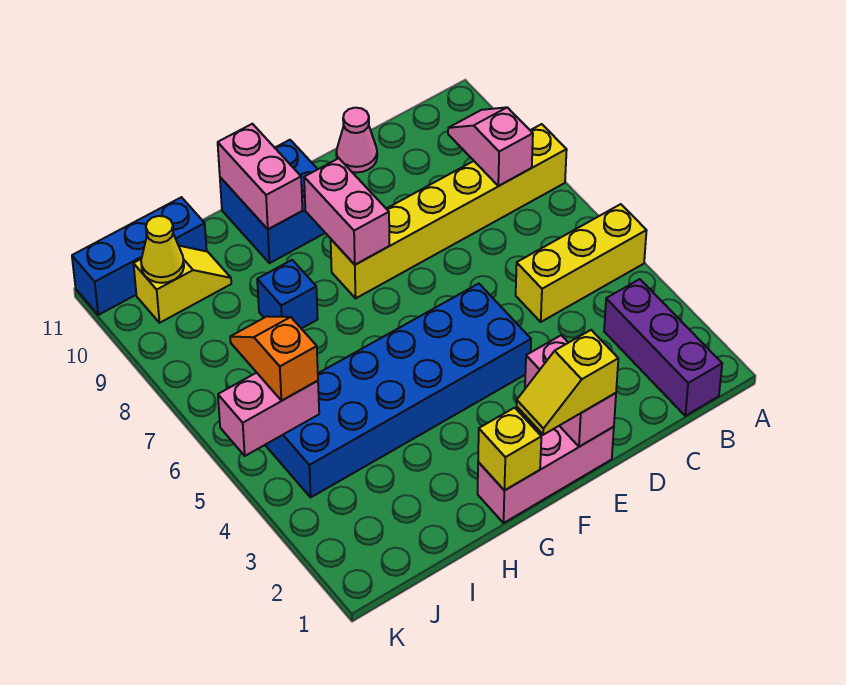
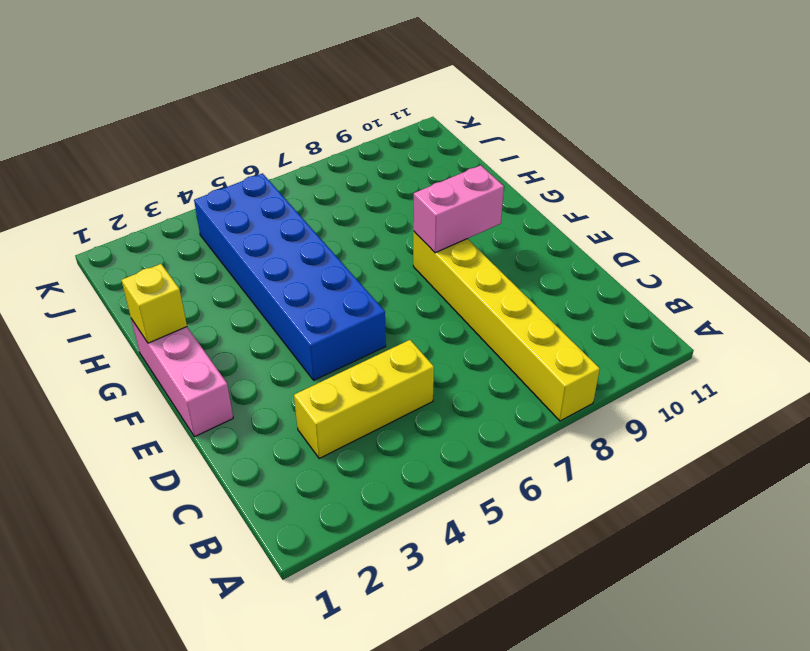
yellow 1x3 brick [294,340,434,459] -> yellow 1x3 brick turned to [516,204,647,322]
none -> purple 1x3 brick [604,279,722,416]
none -> pink 1x1 cone [336,108,377,173]
none -> blue 2x2 brick [220,140,325,263]

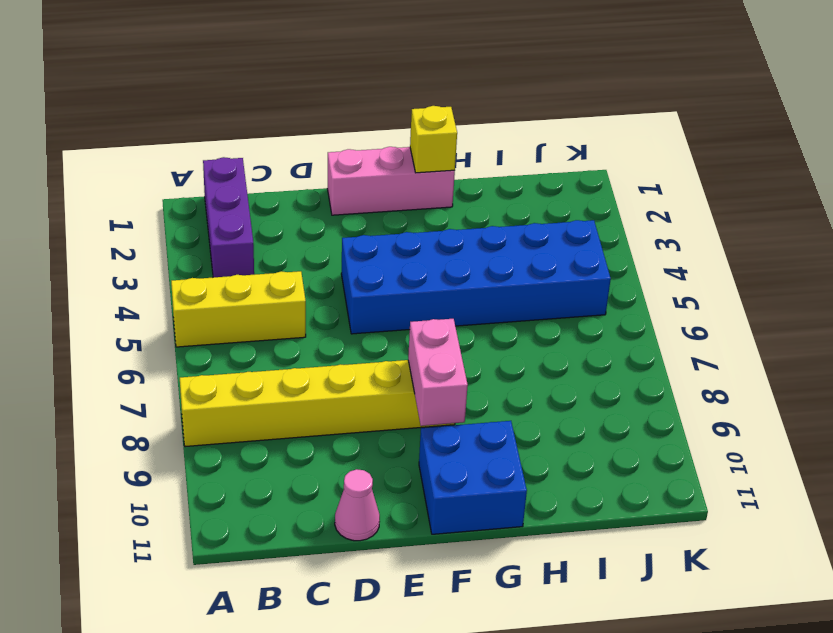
none -> blue 1x1 brick [257,260,318,329]
none -> yellow 1x2 slope [133,246,231,323]
none -> blue 1x3 brick [72,197,207,315]

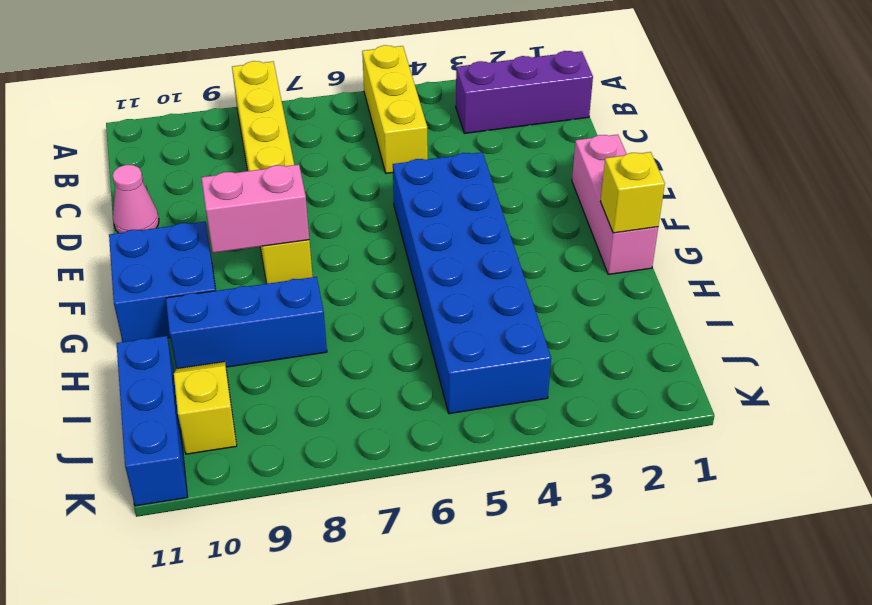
blue 1x3 brick [166,277,327,369] -> blue 1x1 brick [257,260,318,329]
none -> pink 1x2 slope [448,107,533,186]
none -> pink 1x2 brick [525,335,616,447]
none -> pink 1x2 brick [218,124,302,229]

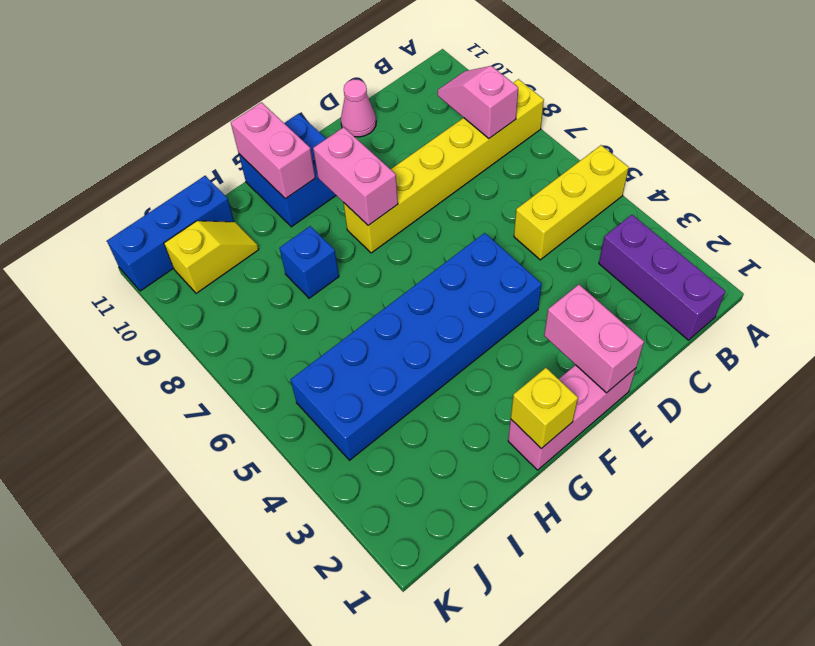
none -> pink 1x2 brick [218,373,319,456]
none -> yellow 1x1 cone [141,216,184,283]
none -> yellow 1x2 slope [517,330,618,435]

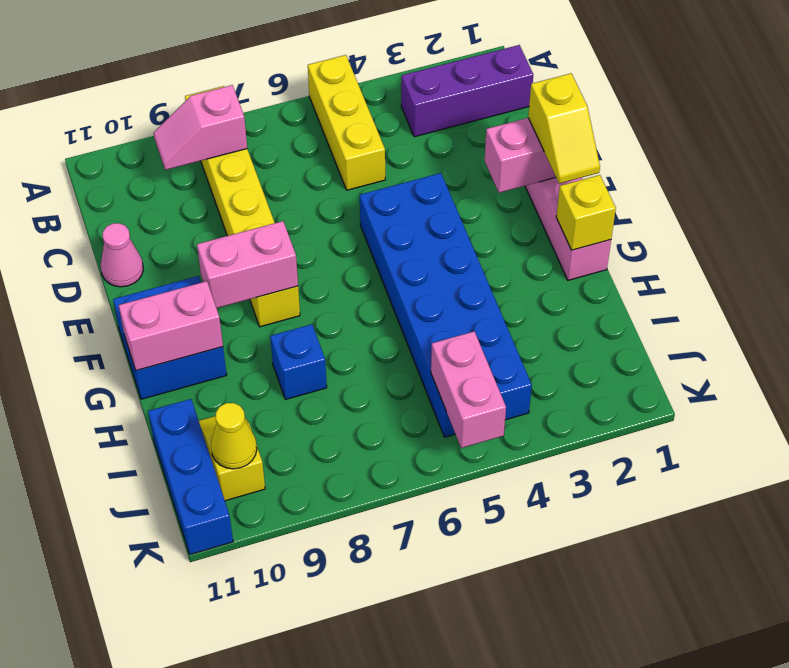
none -> orange 1x2 slope [230,316,318,401]

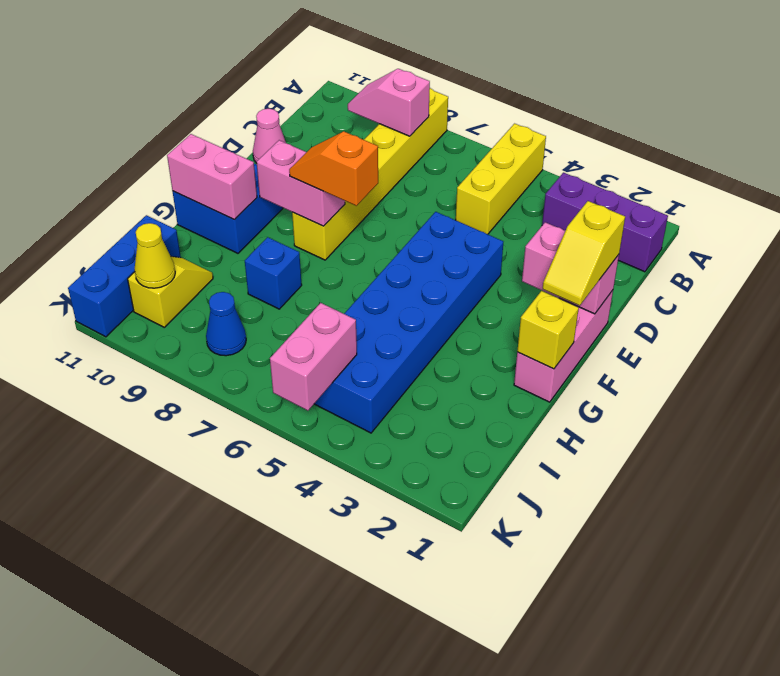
orange 1x2 slope [289,131,378,206] -> orange 1x2 slope moved to [230,316,318,401]
blue 1x1 cone [206,292,246,356] -> none

